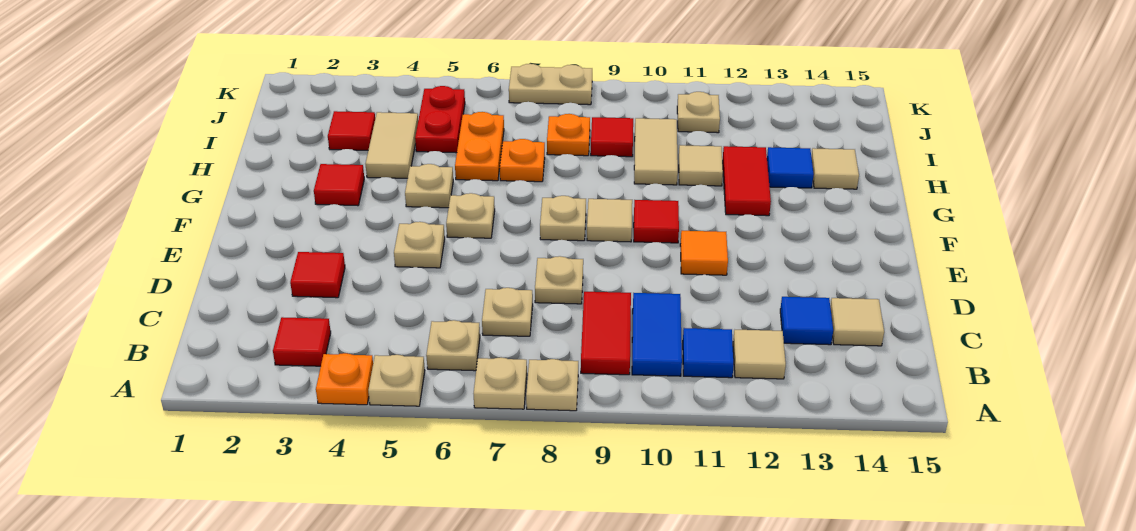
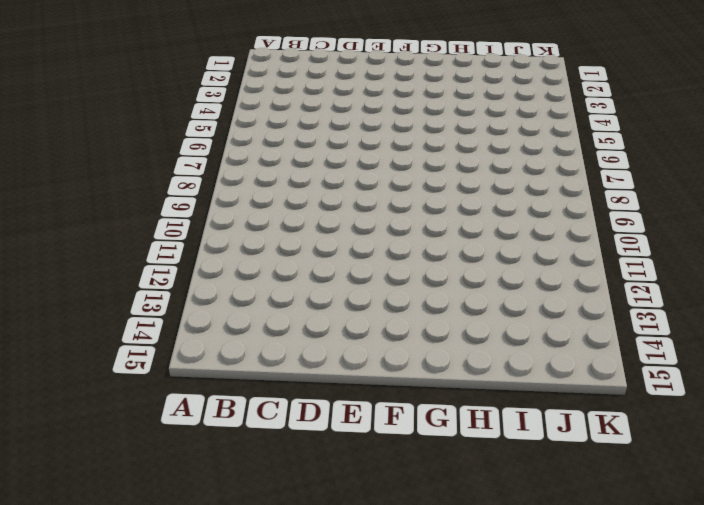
none -> orange 1x1 plate [316,353,373,405]
none -> tan 1x1 plate [368,355,425,406]
none -> tan 1x1 plate [474,357,527,409]
none -> tan 1x1 plate [526,359,578,411]

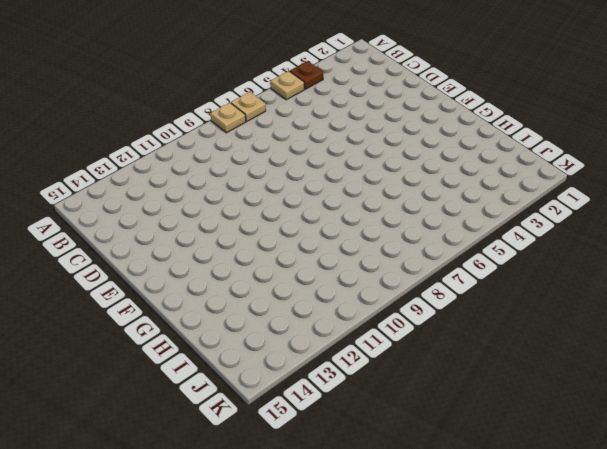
brown 1x1 plate [290,61,323,89] -> orange 1x1 plate [316,353,373,405]
none -> red 1x1 tile [273,317,331,366]
none -> tan 1x1 plate [426,320,480,371]
none -> red 1x2 tile [581,292,631,375]
none -> blue 1x2 tile [632,293,682,376]

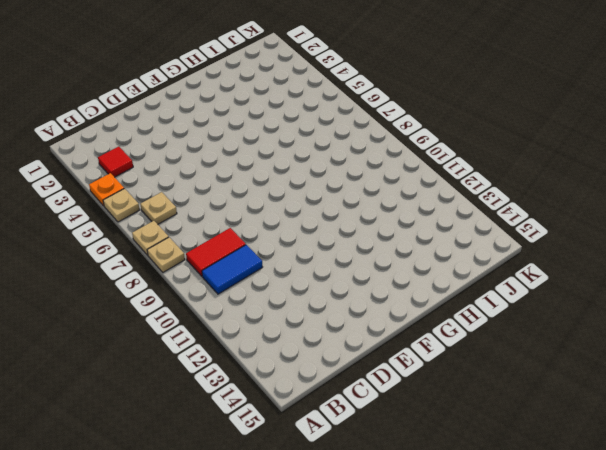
none -> blue 1x1 tile [683,328,734,378]
none -> tan 1x1 tile [733,330,786,379]
none -> tan 1x1 plate [482,288,533,336]
none -> blue 1x1 tile [780,297,833,345]

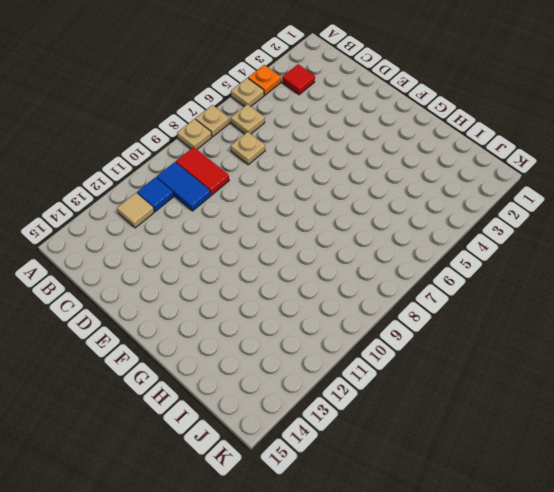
none -> blue 1x1 tile [780,297,833,345]
none -> tan 1x1 tile [830,298,884,346]
none -> red 1x1 tile [290,252,345,298]
none -> tan 1x1 plate [535,256,583,304]

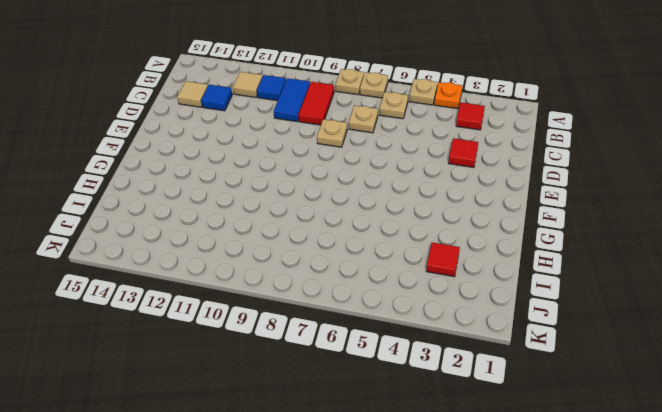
none -> tan 1x1 plate [394,222,445,268]
none -> orange 1x1 tile [680,231,728,275]
none -> tan 1x1 plate [446,193,495,238]
none -> tan 1x1 plate [540,196,586,241]

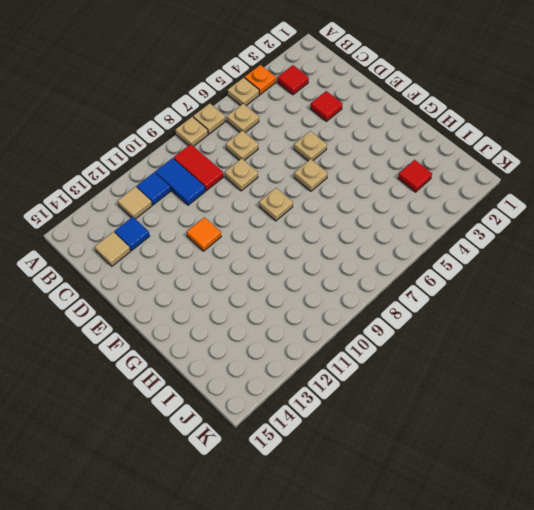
none -> tan 1x1 tile [587,199,632,242]
none -> red 1x1 tile [634,200,679,243]
none -> red 1x1 tile [314,164,364,206]
none -> tan 1x1 plate [405,164,453,208]

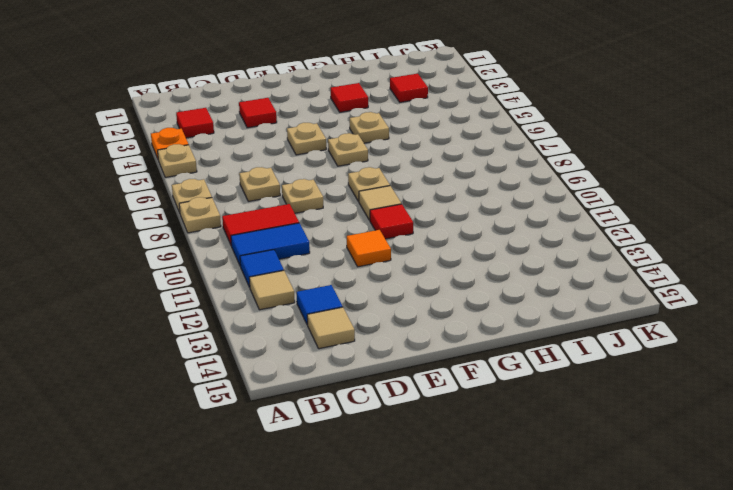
none -> tan 1x1 plate [426,320,480,371]
none -> red 1x2 tile [723,146,771,216]
none -> tan 1x2 tile [366,112,418,178]
none -> orange 1x2 plate [455,112,504,181]

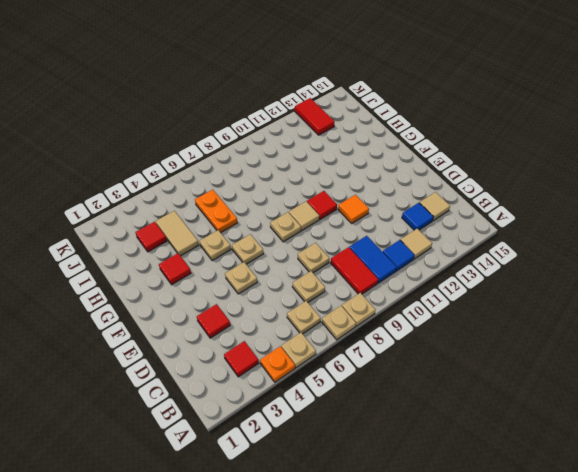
red 1x2 tile [295,98,334,135] -> red 1x2 tile moved to [723,146,771,216]
none -> orange 1x1 plate [500,139,545,182]
none -> tan 1x2 tile [634,118,678,185]
none -> tan 1x1 tile [679,145,723,186]
none -> blue 1x1 tile [767,147,814,188]

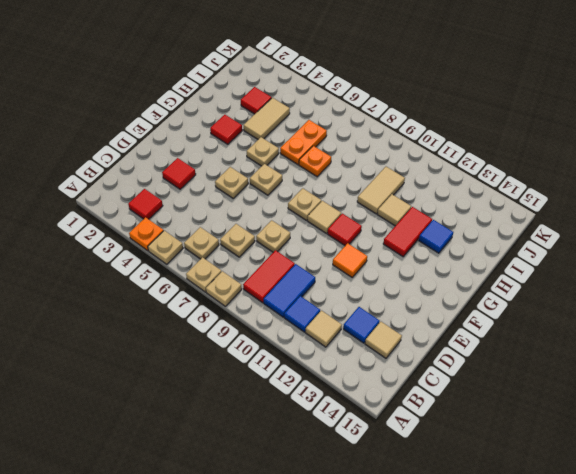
none -> tan 1x1 tile [811,148,859,189]
none -> red 1x2 plate [415,86,465,153]
none -> orange 1x1 plate [547,114,590,156]
none -> red 1x1 tile [591,117,633,157]

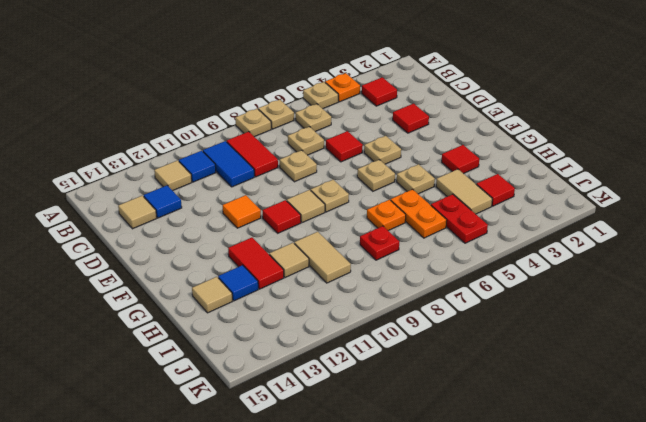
red 1x1 tile [326,131,363,162] -> red 1x1 tile moved to [591,117,633,157]
red 1x1 plate [360,226,399,260] -> orange 1x1 plate [547,114,590,156]
none -> tan 1x1 plate [677,92,720,133]
none -> tan 1x2 plate [509,64,592,105]

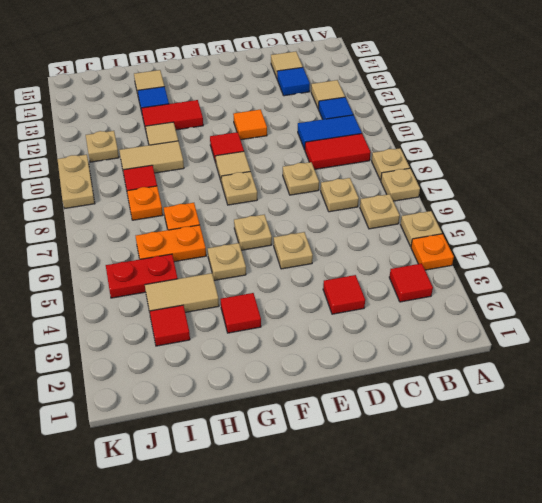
tan 1x2 plate [57,155,95,208] -> tan 1x2 plate moved to [509,64,592,105]

